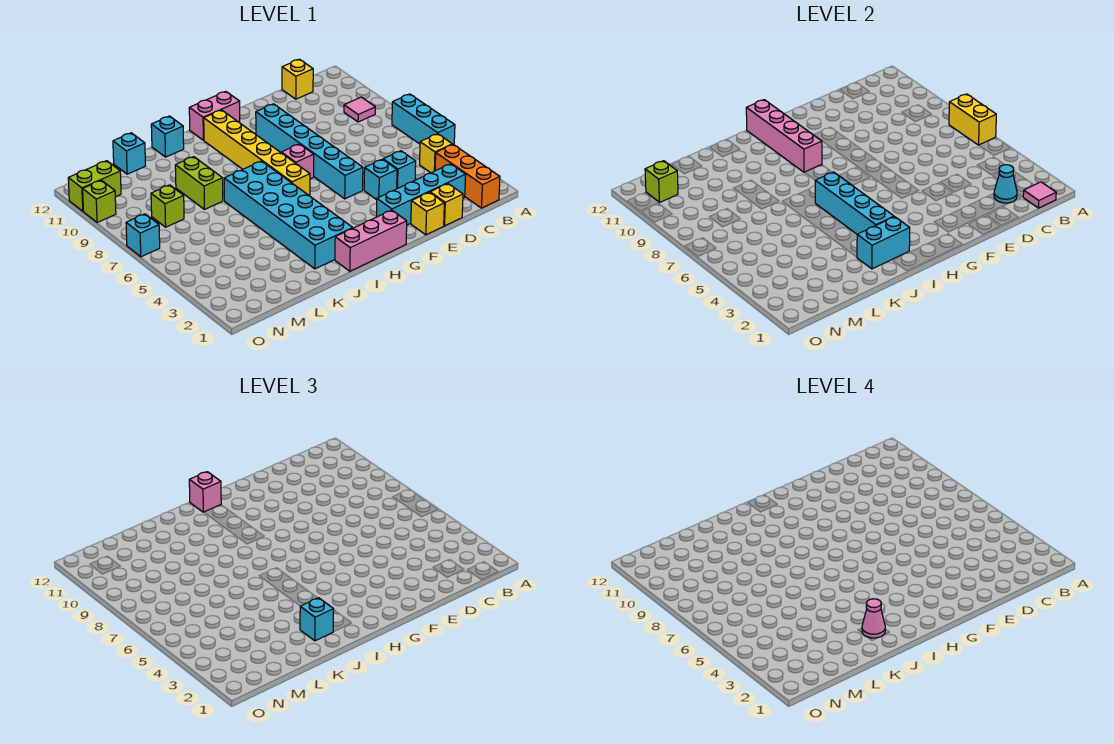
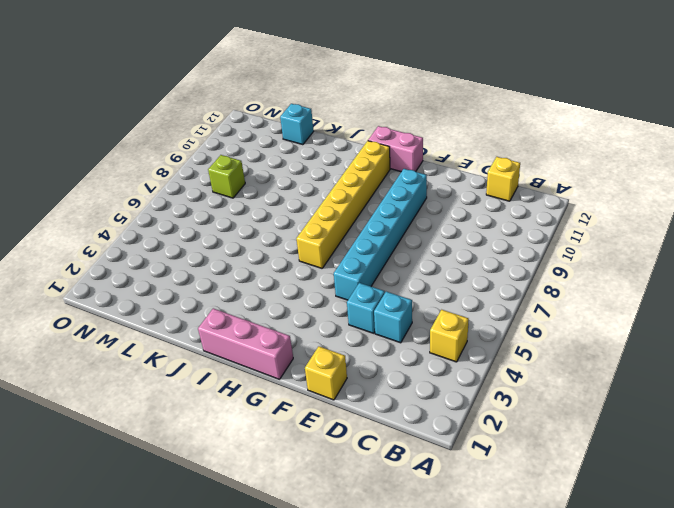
none -> cyan 1x3 brick [392,94,455,145]
none -> orange 1x3 brick [435,144,500,208]
none -> pink 1x1 tile [344,97,375,122]
none -> cyan 1x4 brick [376,164,466,225]

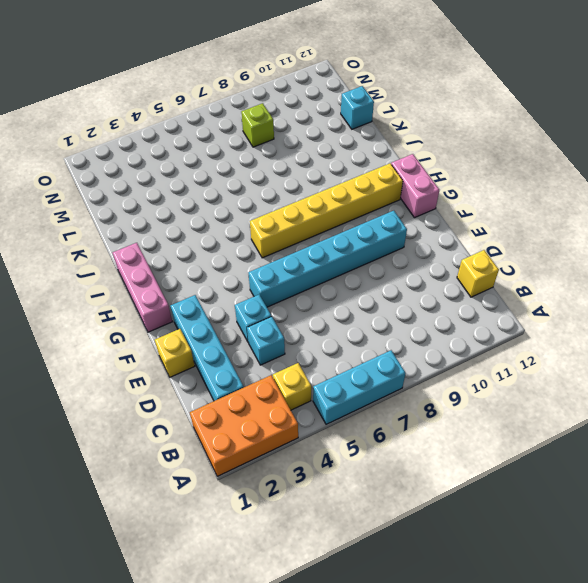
orange 2x3 brick [190,375,298,476] -> orange 1x3 brick [435,144,500,208]
none -> pink 1x1 tile [344,97,375,122]
none -> yellow 1x1 brick [430,184,463,226]
none -> pink 1x1 brick [281,144,314,179]
none -> cyan 2x6 brick [224,161,353,269]

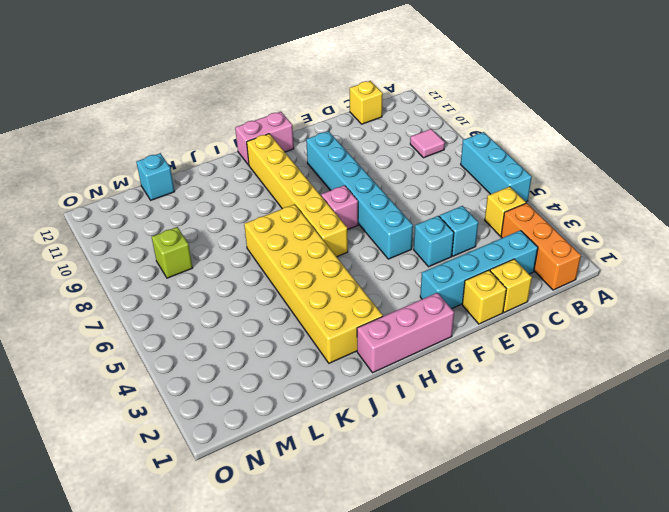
yellow 2x6 brick [244,204,383,363] -> cyan 2x6 brick [224,161,353,269]
none -> cyan 1x1 brick [151,116,184,157]
none -> lime 1x2 brick [175,157,223,210]
none -> lime 1x2 brick [68,161,121,211]
none -> cyan 1x1 brick [126,214,160,257]

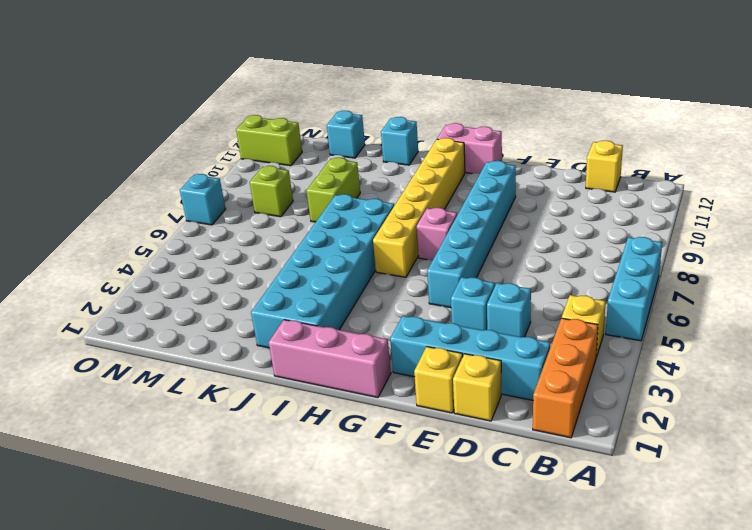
none -> pink 1x1 tile [344,97,375,122]
none -> lime 1x1 brick [83,180,116,223]
none -> yellow 1x2 brick [949,94,996,145]
none -> pink 1x1 tile [1023,182,1056,208]

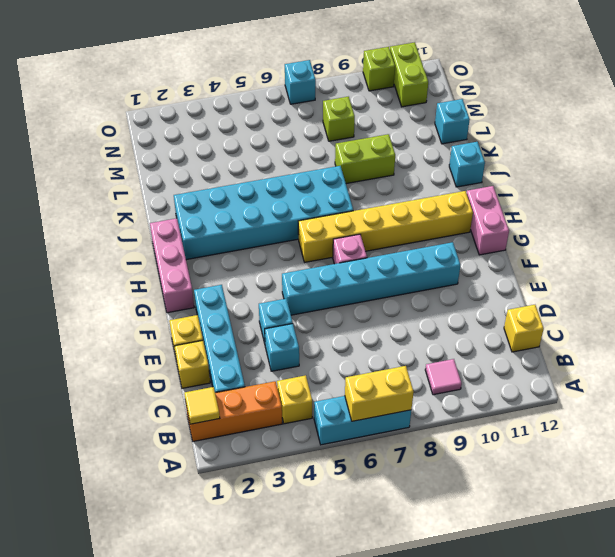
yellow 1x1 tile [184,387,220,424] -> pink 1x1 tile [1023,182,1056,208]
none -> cyan 1x1 cone [994,165,1017,203]
none -> pink 1x4 brick [746,100,822,172]
none -> cyan 1x2 brick [857,217,910,269]
none -> cyan 1x4 brick [815,172,894,234]

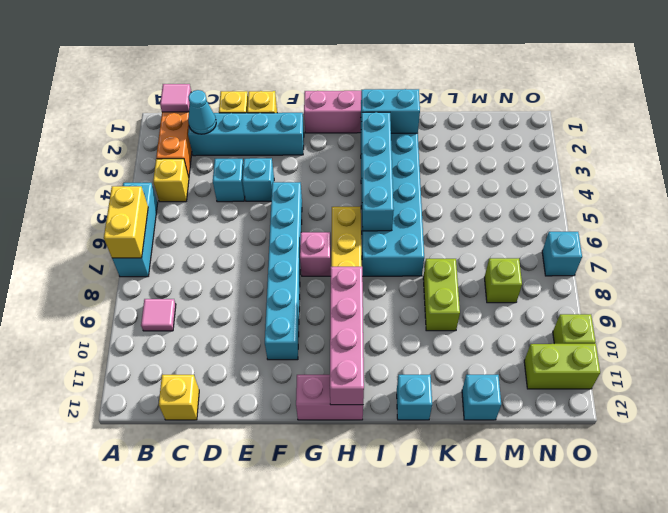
none -> lime 1x1 brick [645,161,678,203]
none -> pink 1x1 brick [189,472,221,512]
none -> cyan 1x1 brick [300,598,334,641]
none -> pink 1x1 cone [862,599,885,638]

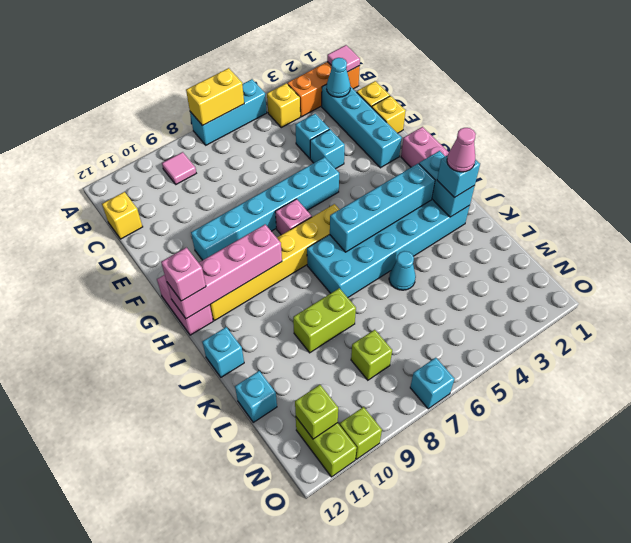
cyan 1x1 cone [389,251,416,290] -> none

